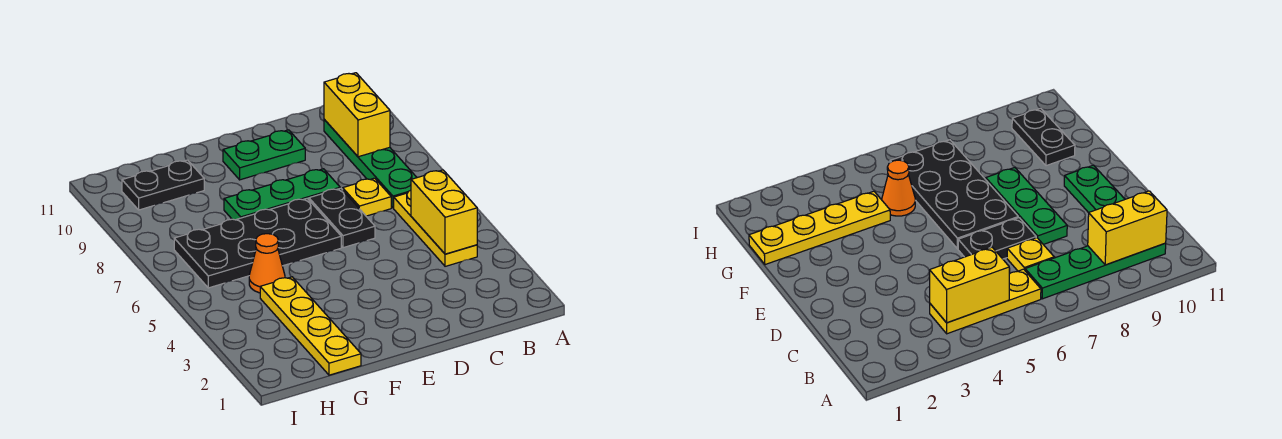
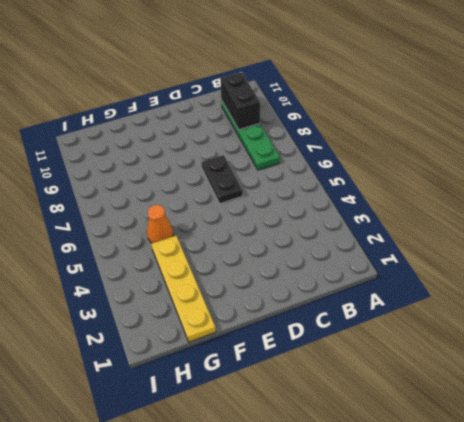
black 1x2 brick [220,72,260,130] -> yellow 1x2 brick [324,73,390,157]
none -> yellow 1x3 plate [394,190,477,266]
none -> yellow 1x1 plate [343,178,391,216]
none -> green 1x3 plate [224,169,340,220]

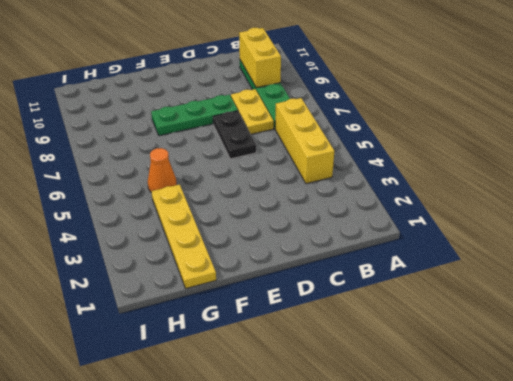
yellow 1x3 brick [275,98,334,184] -> yellow 1x3 plate [394,190,477,266]
yellow 1x2 plate [231,89,274,134] -> yellow 1x1 plate [343,178,391,216]
none -> green 1x2 plate [223,130,305,180]
none -> black 2x4 plate [174,198,341,288]
none -> black 1x2 plate [122,160,204,210]

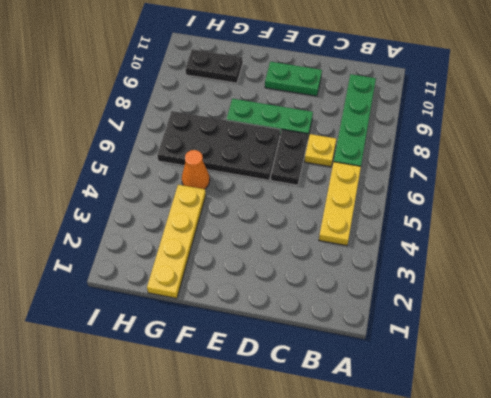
none -> yellow 1x2 brick [411,170,477,254]
none -> yellow 1x2 brick [324,73,390,157]

